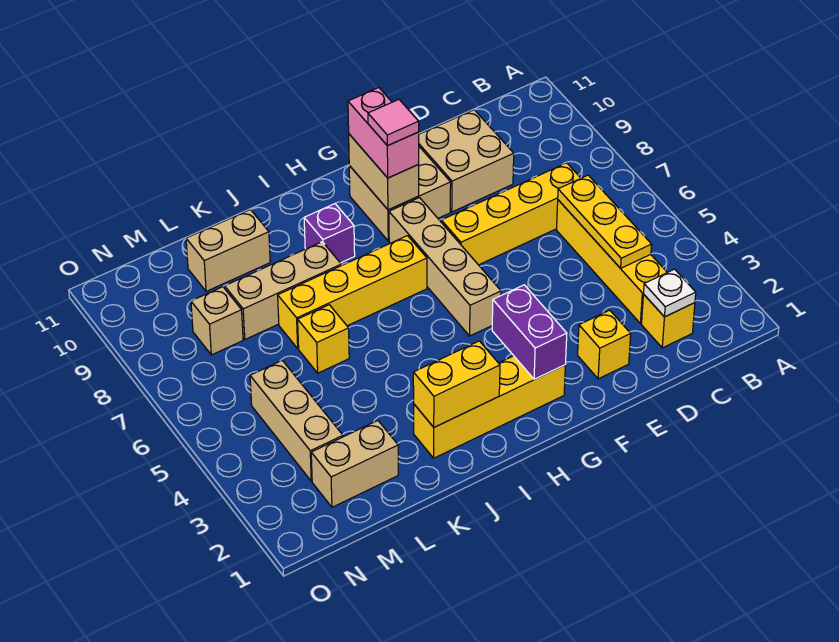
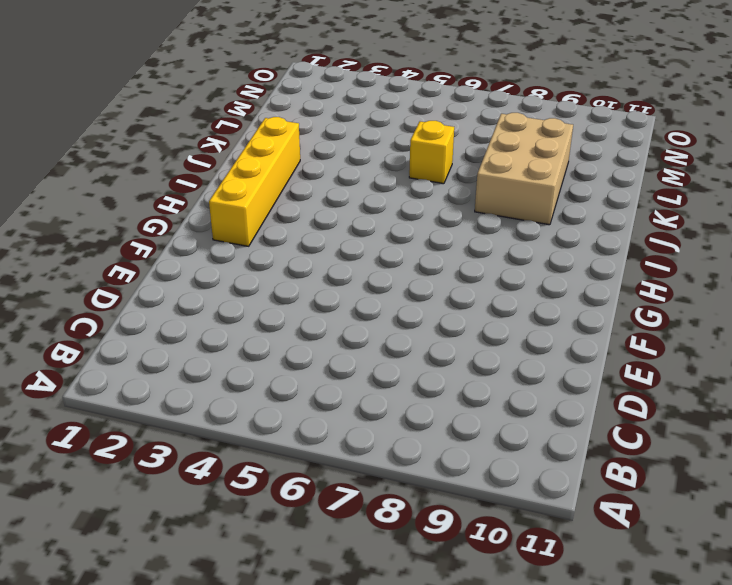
tan 2x3 brick [475,113,573,225] -> tan 1x3 brick [225,242,341,339]
none -> yellow 1x1 brick [642,294,695,348]
none -> yellow 1x4 brick [557,200,667,324]
none -> yellow 1x4 brick [441,163,581,265]

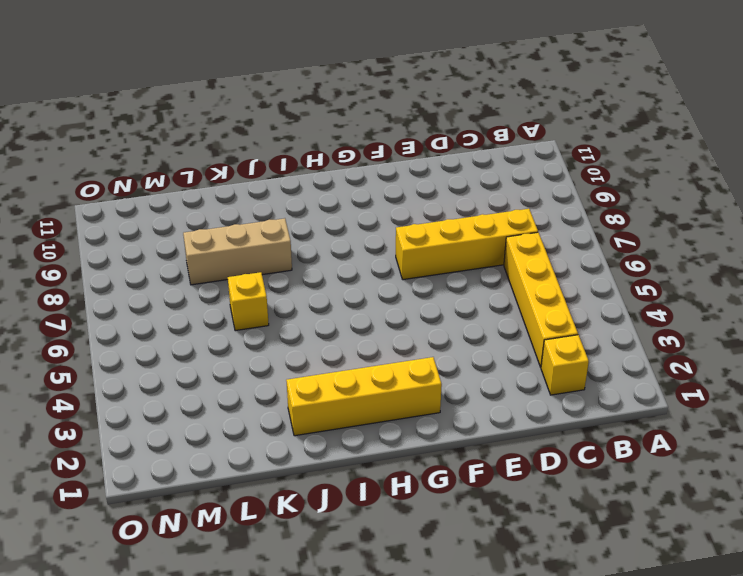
none -> tan 2x2 brick [419,110,514,212]
none -> yellow 1x1 brick [578,310,631,379]
none -> tan 2x2 brick [349,147,451,241]

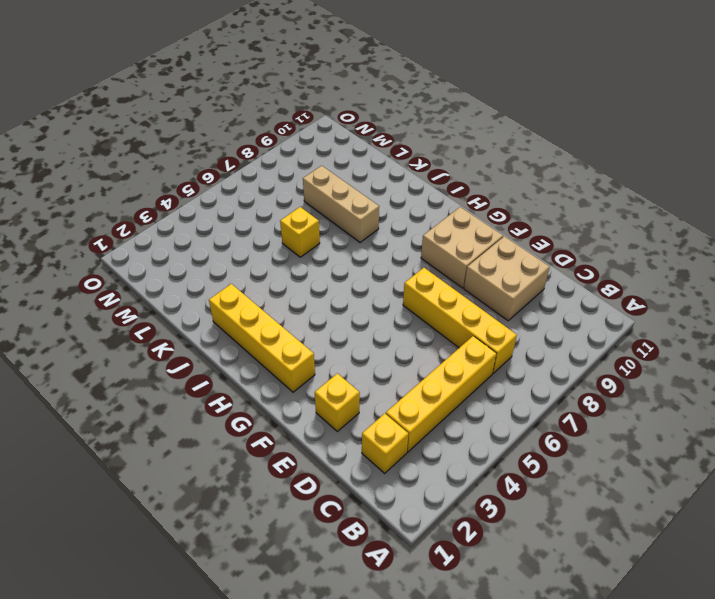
none -> tan 1x4 brick [389,198,501,336]
none -> yellow 1x4 brick [278,236,427,348]
none -> purple 1x1 brick [304,204,355,263]

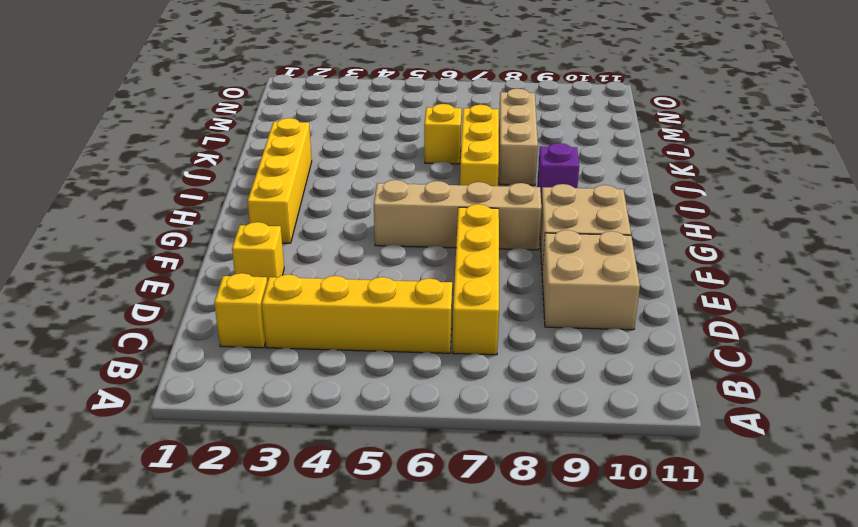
yellow 1x3 brick [460,105,499,186] -> yellow 1x4 brick [278,236,427,348]
none -> tan 1x2 brick [186,210,270,291]
none -> tan 1x2 brick [311,421,398,507]
none -> tan 1x3 brick [250,360,343,481]

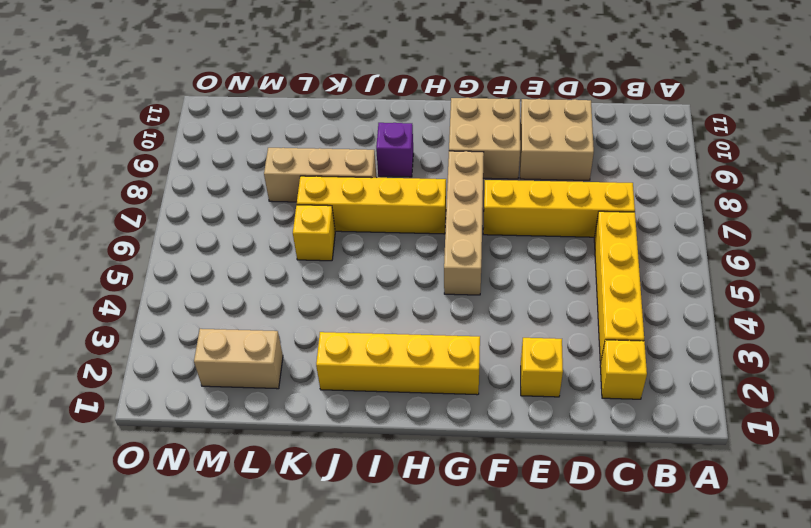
none -> tan 1x2 brick [186,210,270,291]
none -> tan 1x3 brick [250,360,343,481]
none -> tan 1x1 brick [191,287,243,355]

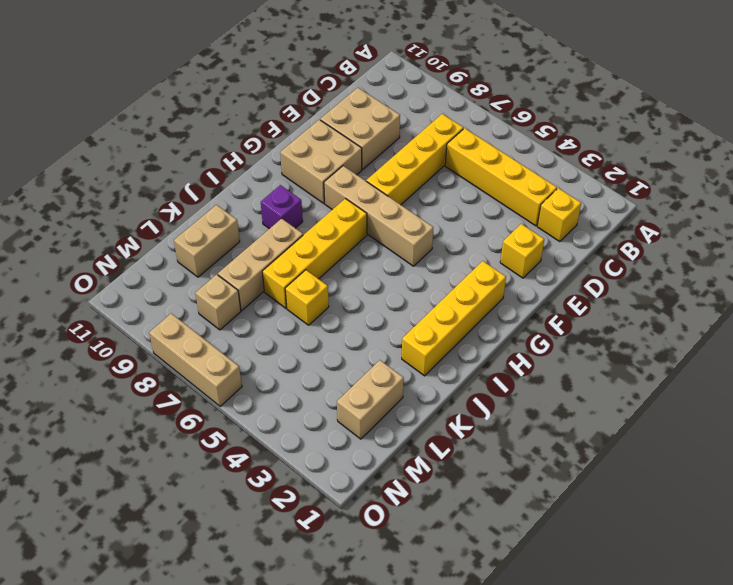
tan 1x3 brick [149,313,242,406] -> tan 1x3 brick moved to [250,360,343,481]
none -> white 1x1 plate [644,269,696,317]
none -> yellow 1x3 plate [558,175,652,268]
none -> purple 1x2 brick [492,285,567,379]

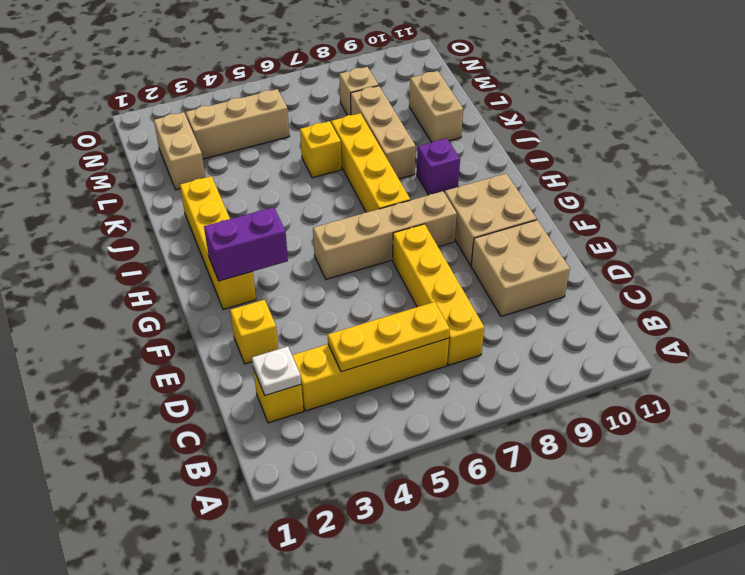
none -> tan 1x2 brick [349,134,419,210]
none -> yellow 1x2 brick [413,341,500,427]
none -> pink 1x2 brick [348,88,419,178]

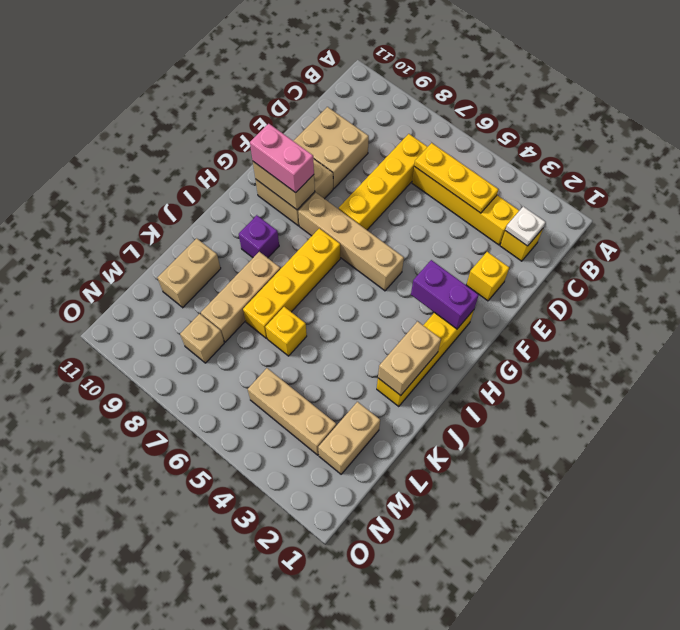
tan 1x2 brick [378,321,441,395] -> yellow 1x2 brick [413,341,500,427]
none -> pink 1x1 tile [368,100,419,146]

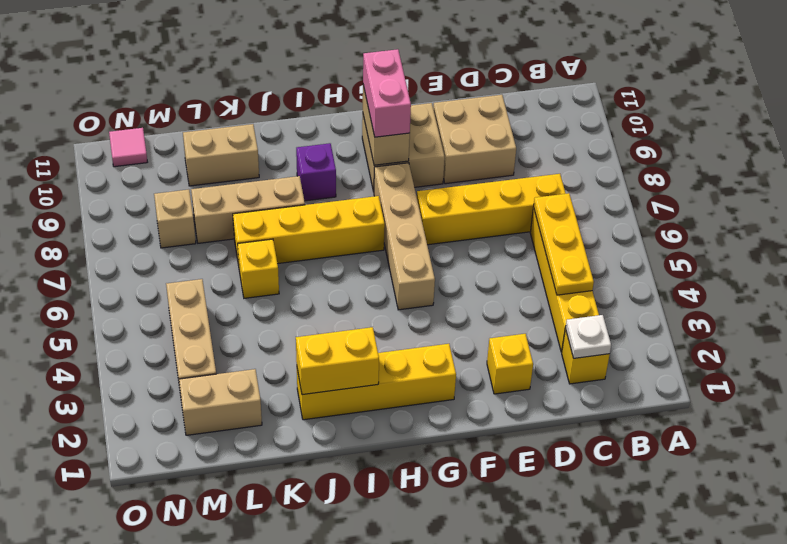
pink 1x1 tile [109,128,147,167] -> pink 1x1 tile moved to [368,100,419,146]
none -> purple 1x2 brick [492,285,567,379]

